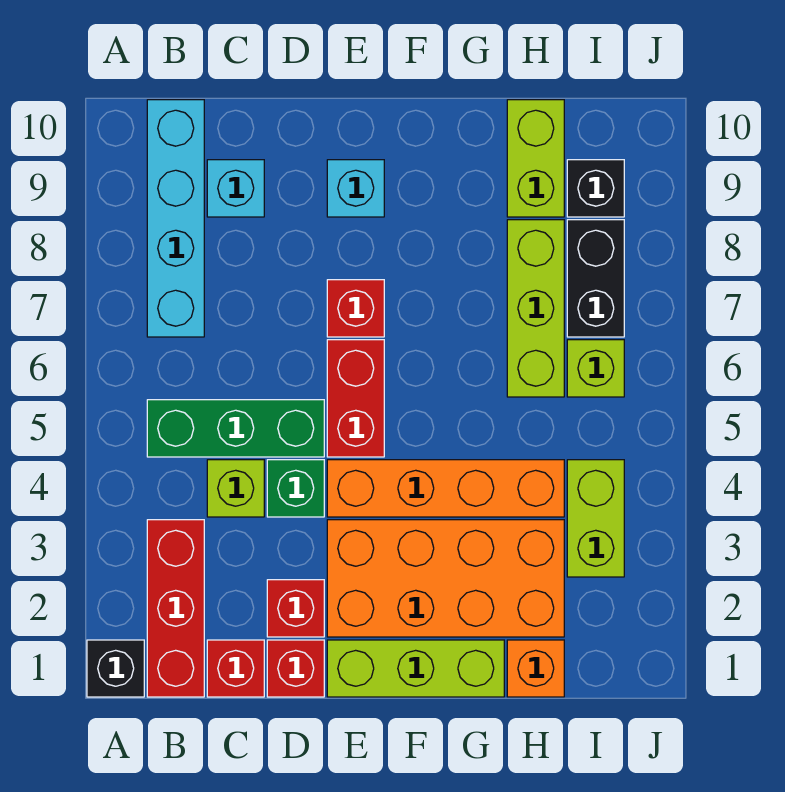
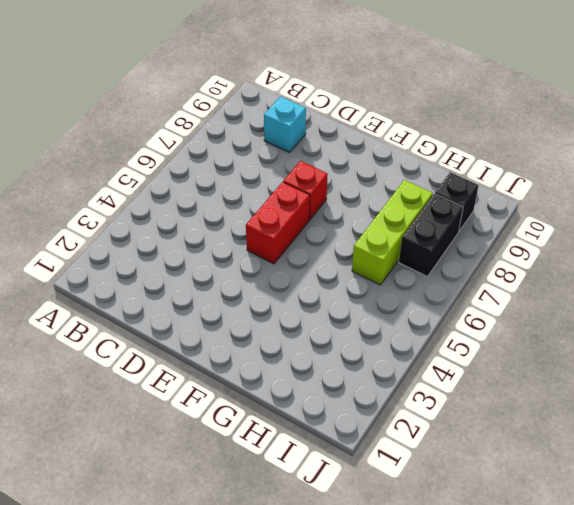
none -> black 1x1 brick [87,640,144,697]
none -> red 1x3 brick [147,520,204,697]
none -> green 1x3 brick [147,400,324,457]

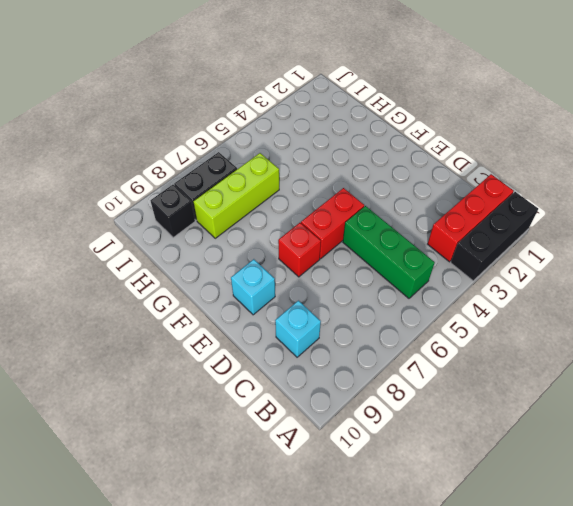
black 1x3 brick [451,192,538,281] -> black 1x1 brick [87,640,144,697]
none -> cyan 1x4 brick [147,100,204,337]
none -> red 1x1 brick [207,640,264,697]
none -> lime 1x1 brick [207,460,264,517]

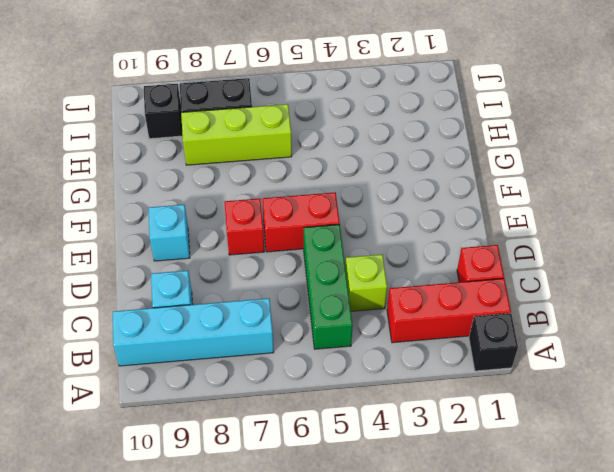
none -> red 1x1 brick [267,640,324,697]
none -> red 1x1 brick [267,580,324,637]
none -> green 1x1 brick [267,460,324,517]

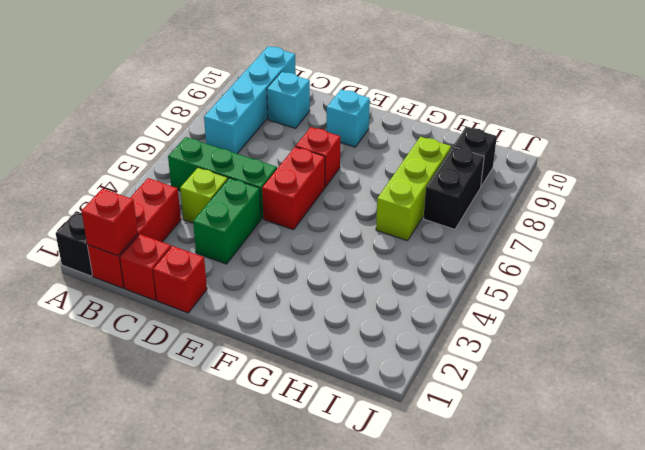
red 1x1 brick [81,189,138,256] -> red 1x1 brick moved to [267,580,324,637]
green 1x2 brick [193,178,261,264] -> green 1x1 brick [267,460,324,517]
none -> lime 1x3 brick [327,640,504,697]
none -> orange 2x4 brick [327,520,564,637]
none -> orange 1x4 brick [327,460,564,517]

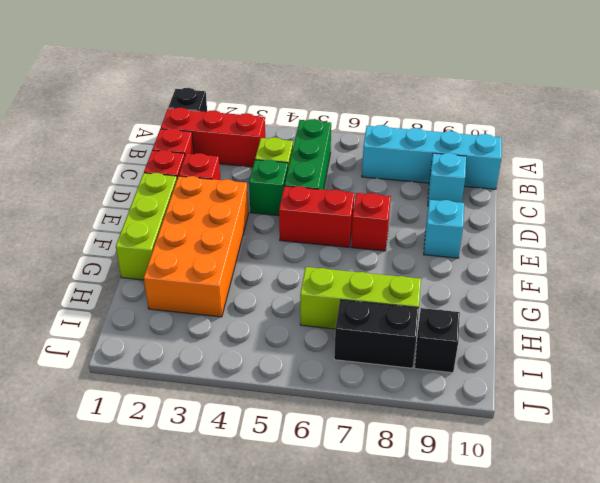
none -> orange 1x4 brick [327,460,564,517]
none -> orange 1x1 brick [507,640,564,697]
none -> lime 1x2 brick [507,100,564,217]

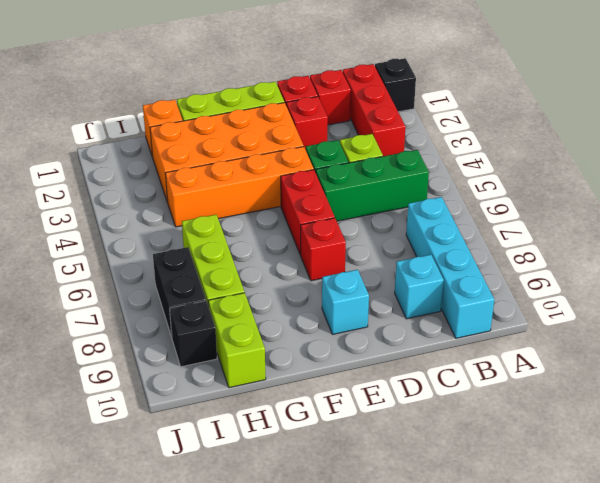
none -> lime 1x2 brick [567,460,624,577]
none -> lime 1x1 brick [567,340,624,397]

